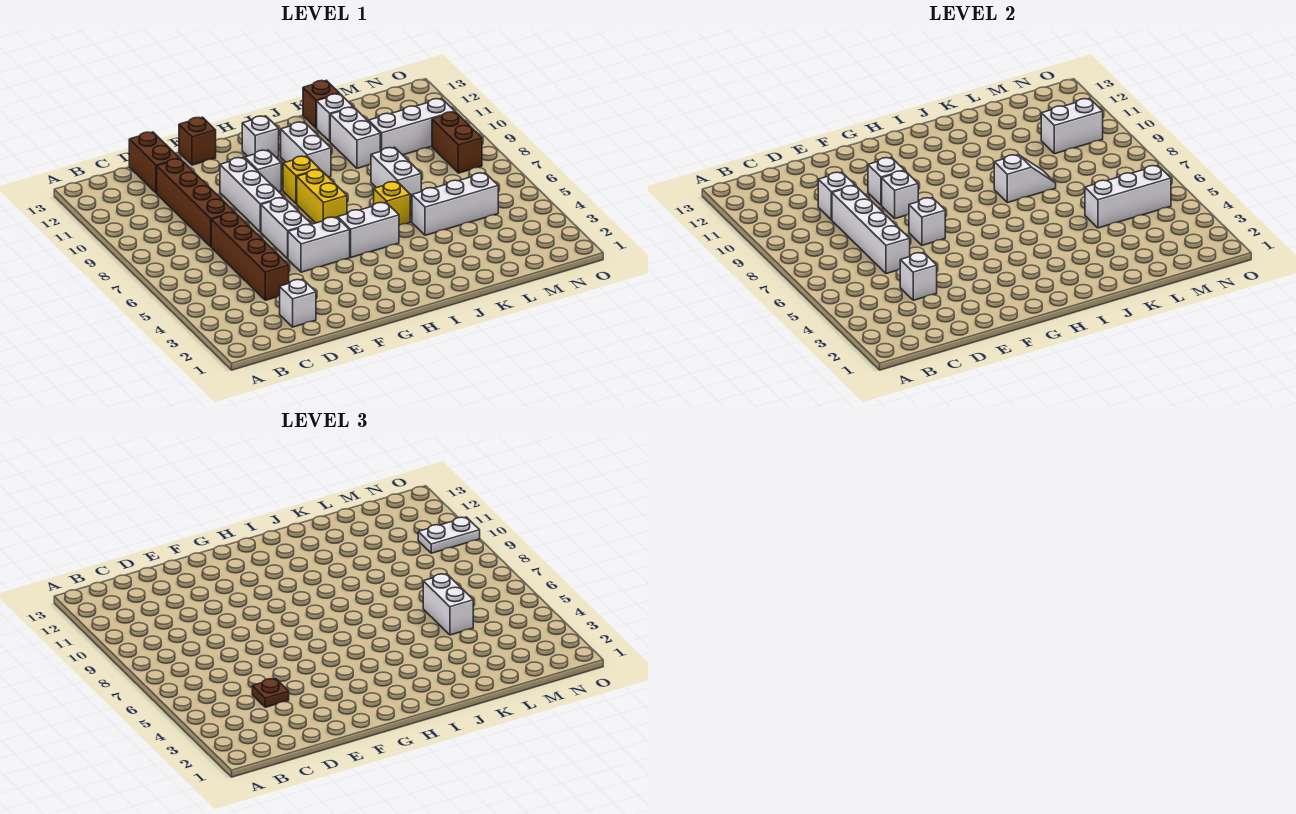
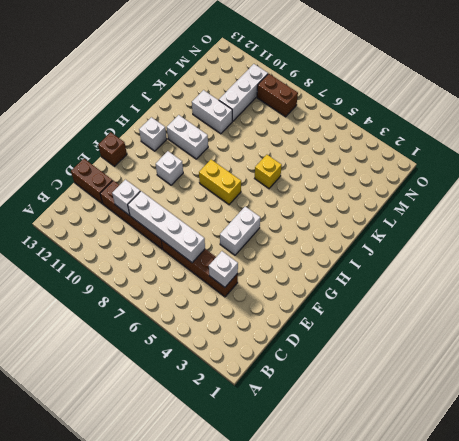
none -> white 1x1 brick [280,279,316,327]
none -> white 1x2 brick [261,198,311,259]
none -> white 1x3 brick [220,157,284,232]
none -> white 1x2 brick [338,202,399,257]

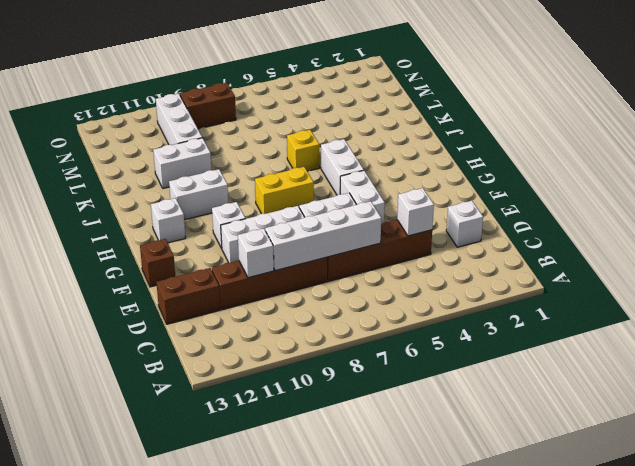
none -> yellow 1x1 brick [283,156,320,204]
none -> white 1x3 brick [412,173,498,235]
none -> white 1x2 brick [371,147,421,205]
none -> white 1x1 brick [317,94,353,141]

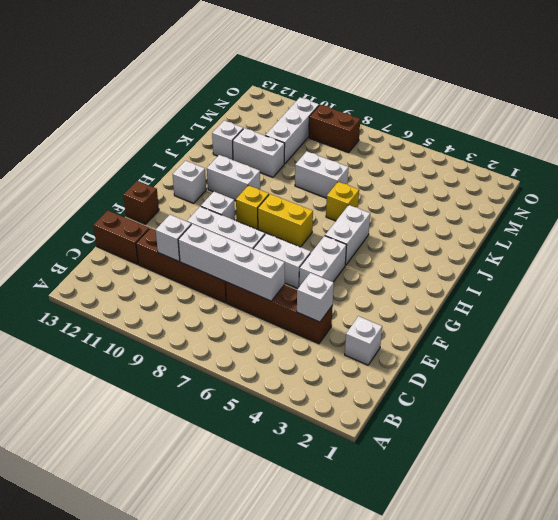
none -> white 1x3 brick [412,173,498,235]
none -> brown 1x1 brick [303,80,340,128]
none -> white 1x1 brick [909,198,945,245]
none -> white 1x1 brick [882,171,918,219]

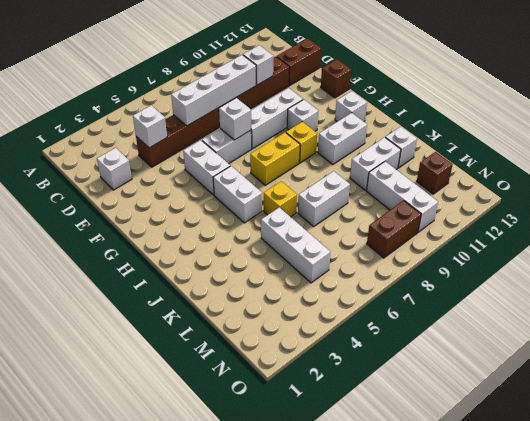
brown 1x1 brick [417,152,453,194] -> brown 1x1 brick moved to [303,80,340,128]
none -> white 1x1 brick [882,171,918,219]
none -> white 1x1 brick [868,157,905,205]
none -> white 1x2 slope [994,154,1056,203]
none -> white 1x3 brick [1085,166,1171,228]

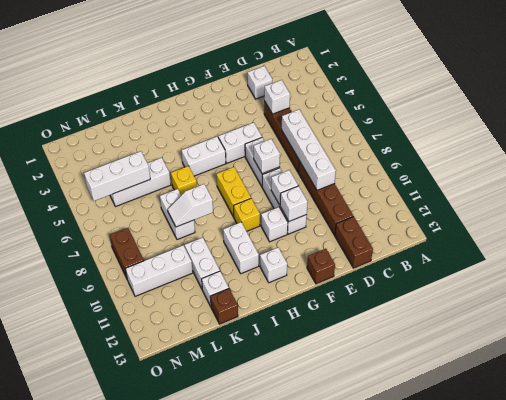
none -> white 1x1 brick [818,172,855,220]
none -> white 1x2 brick [1041,99,1103,154]
none -> brown 1x1 plate [252,679,289,707]
none -> white 1x2 brick [423,574,473,635]

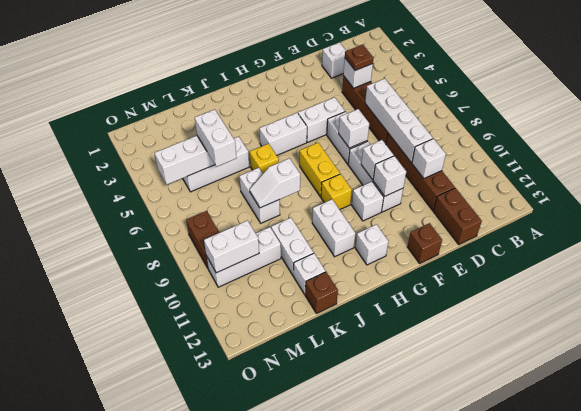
none -> white 1x2 plate [418,517,480,553]

